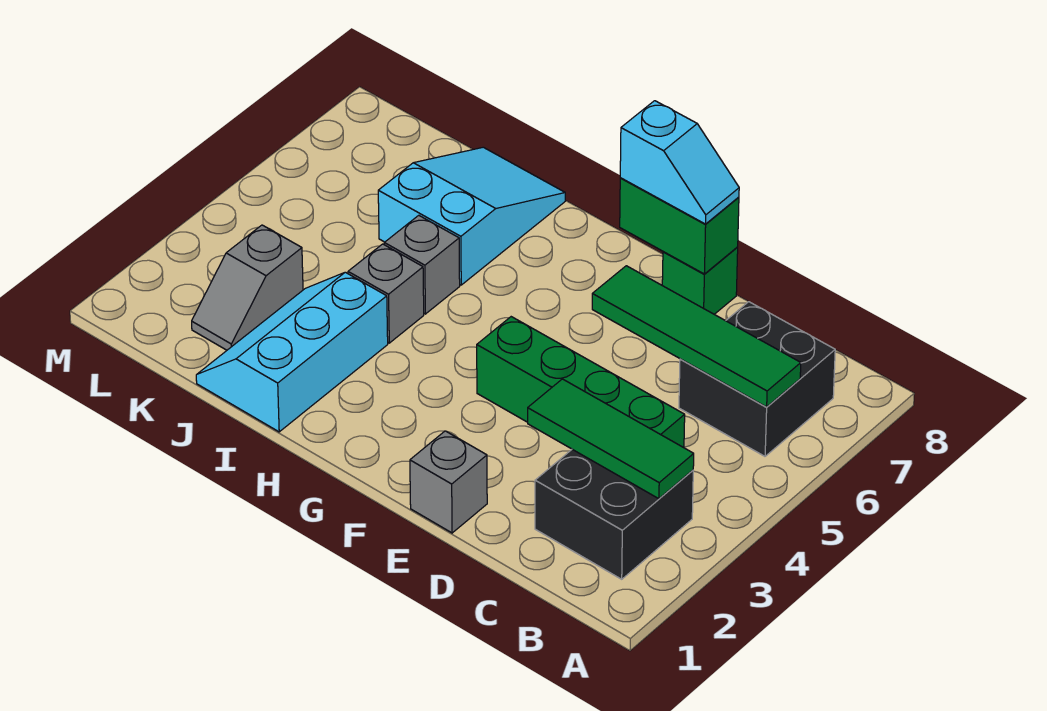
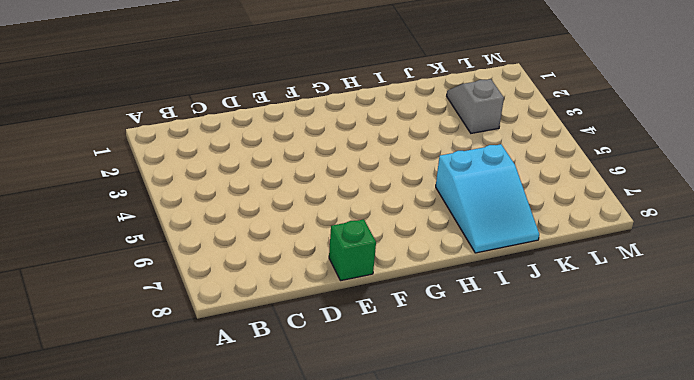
none -> black 2x2 brick [535,449,693,579]
none -> black 2x2 brick [679,302,835,456]
none -> green 1x4 brick [477,317,685,448]

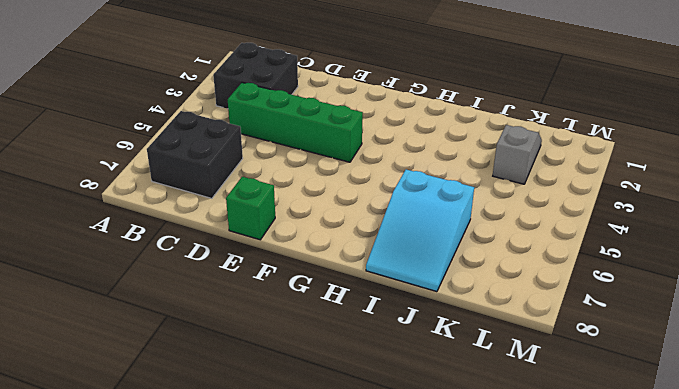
none -> grey 1x1 brick [410,431,487,533]
none -> cyan 2x3 slope [196,272,388,432]
none -> grey 1x1 brick [348,244,424,343]

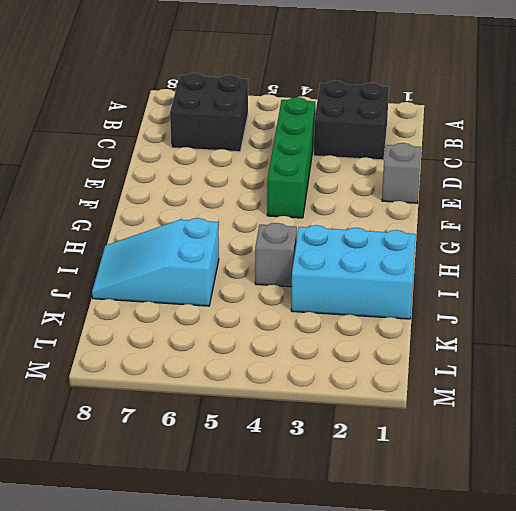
cyan 2x3 brick [291,225,416,319] -> cyan 2x3 slope [196,272,388,432]
none -> green 1x1 brick [662,247,738,314]
none -> grey 1x1 brick [384,215,460,314]
none -> grey 1x2 slope [192,225,303,350]

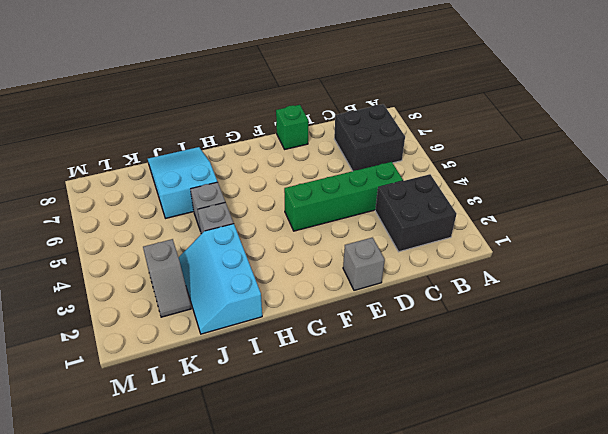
none -> green 1x3 tile [528,379,694,499]
none -> green 1x4 tile [592,266,801,407]
none -> green 1x2 brick [620,178,739,274]

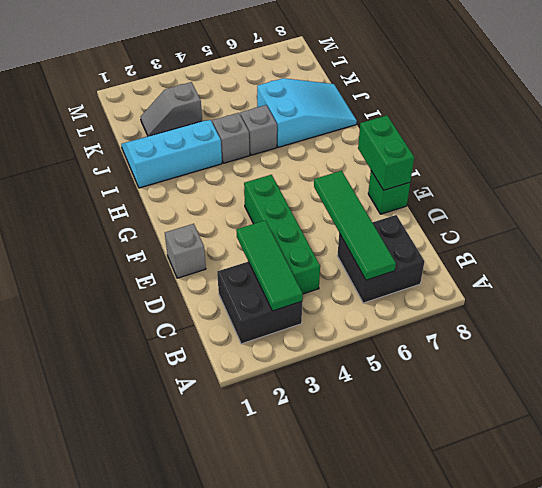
none -> cyan 1x2 slope [620,101,739,224]

